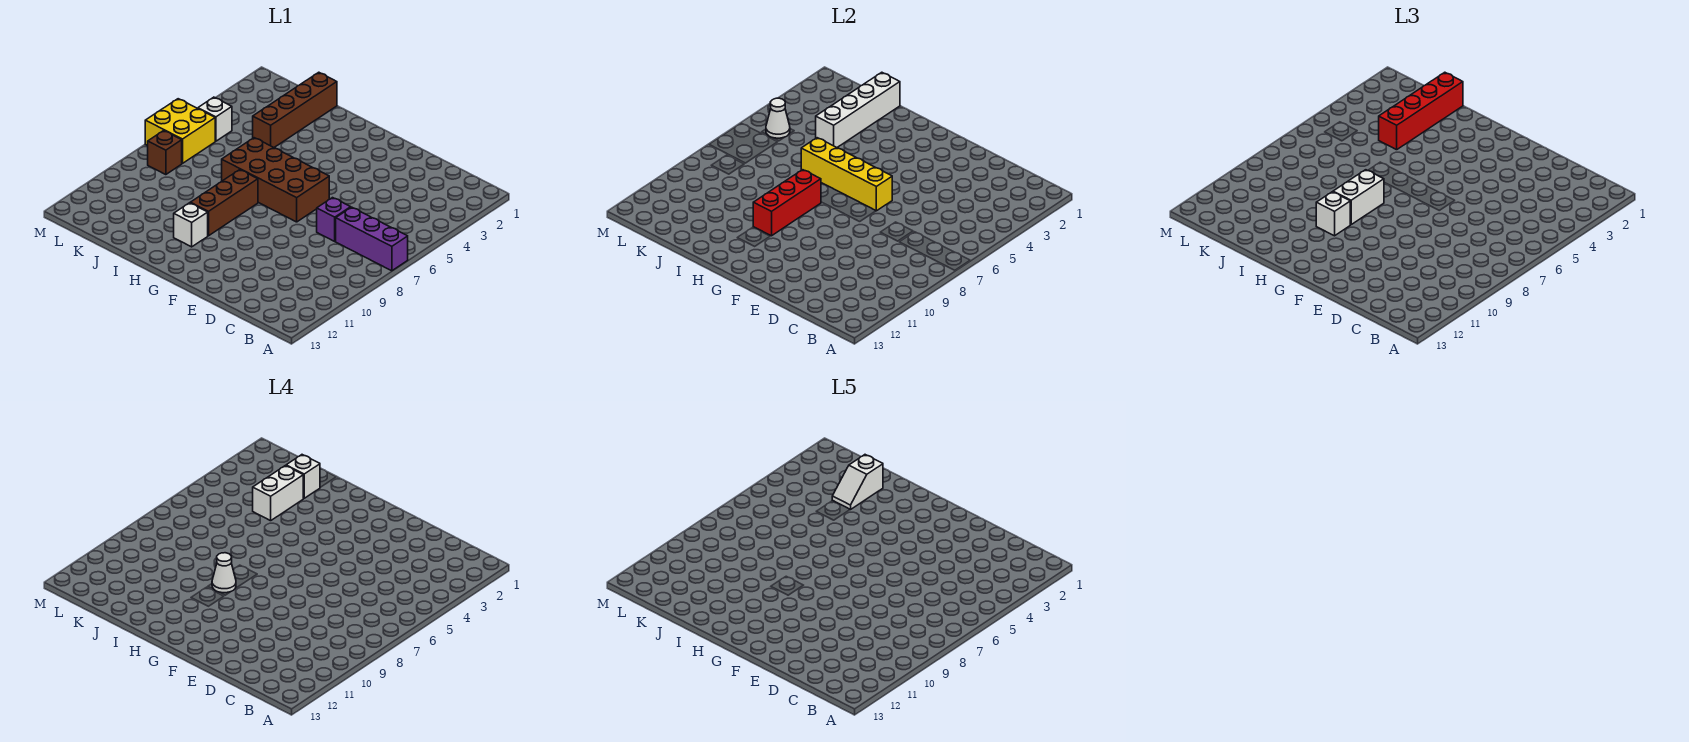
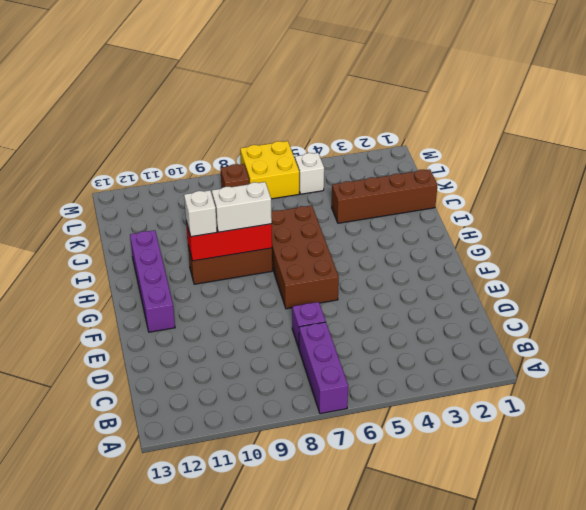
purple 1x4 brick [130,230,175,332] -> none
none -> white 1x1 brick [174,203,208,247]
none -> yellow 1x4 brick [801,138,892,211]
none -> white 1x4 brick [816,72,900,147]

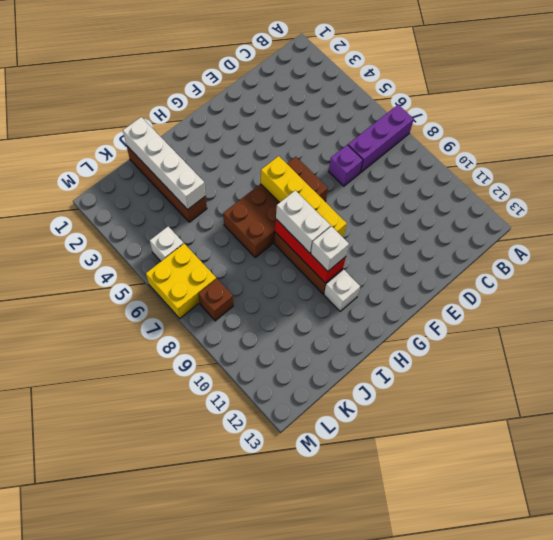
yellow 1x4 brick [261,156,347,237] -> yellow 1x4 brick turned to [801,138,892,211]
none -> white 1x1 cone [766,98,790,138]
none -> red 1x4 brick [1379,72,1463,150]
none -> white 1x1 cone [212,553,236,593]

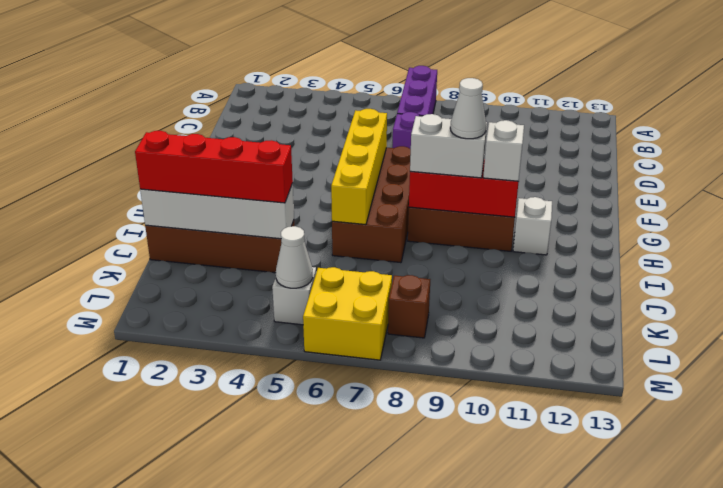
none -> white 1x1 brick [286,455,320,498]
none -> white 1x2 brick [253,466,304,521]
none -> white 1x2 slope [832,455,883,510]

